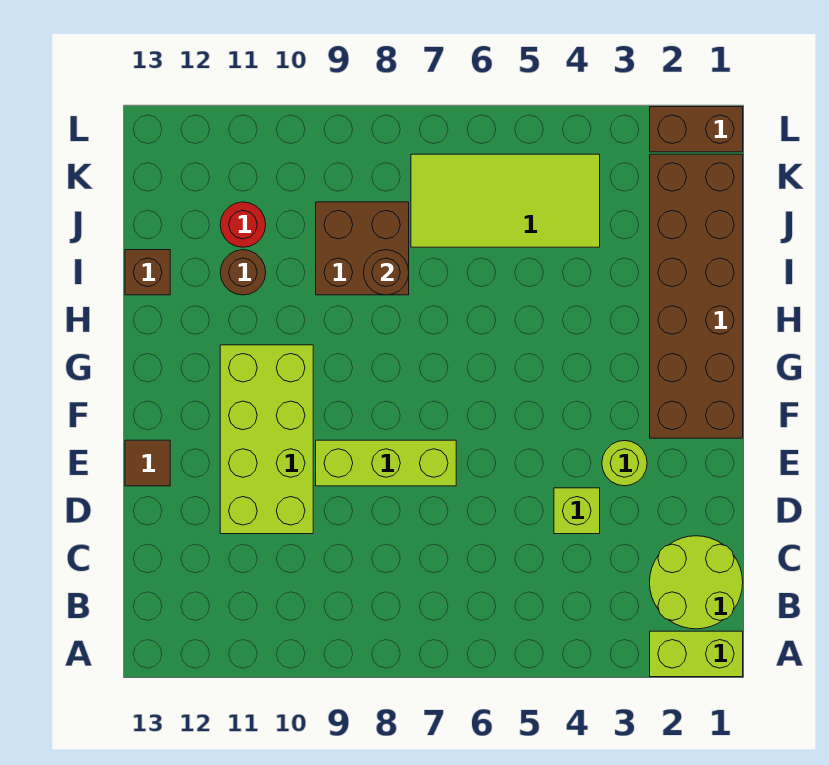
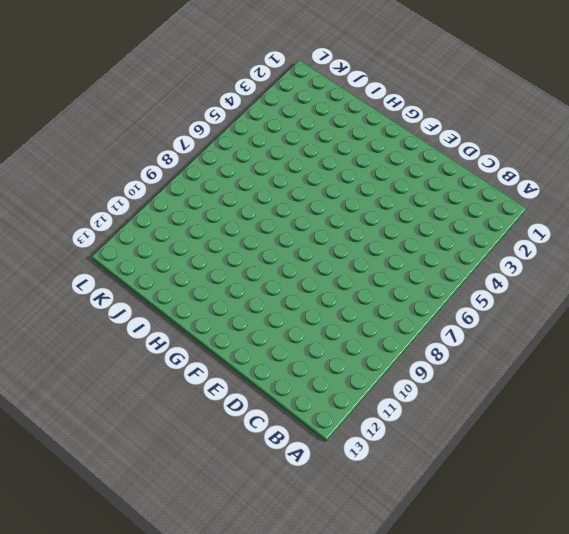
none -> lime 1x2 brick [650,631,743,677]
none -> lime 2x2 round brick [650,536,743,629]
none -> lime 1x1 brick [554,488,600,534]

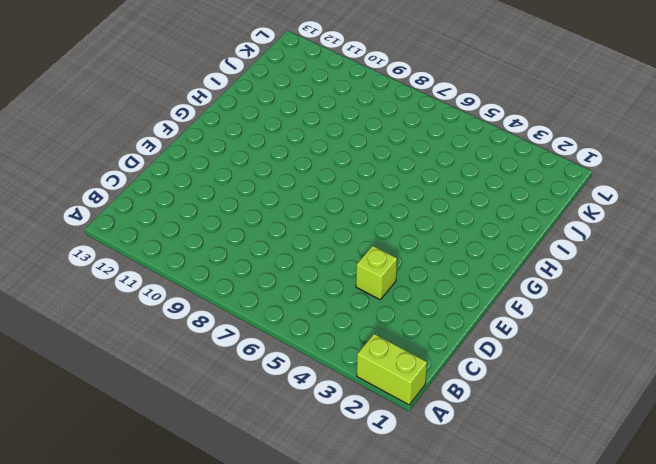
none -> lime 2x2 round brick [650,536,743,629]
none -> lime 2x4 brick [220,345,313,534]
none -> lime 1x1 round brick [602,441,647,486]

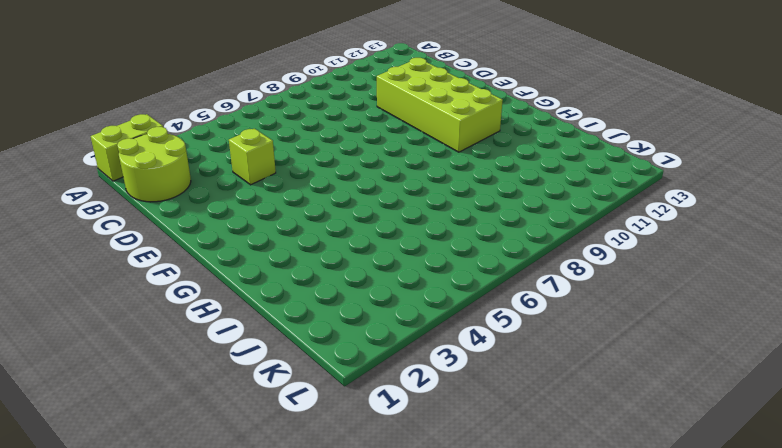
none -> lime 1x1 round brick [602,441,647,486]
none -> lime 1x3 brick [316,440,456,486]
none -> brown 1x1 tile [125,440,170,486]

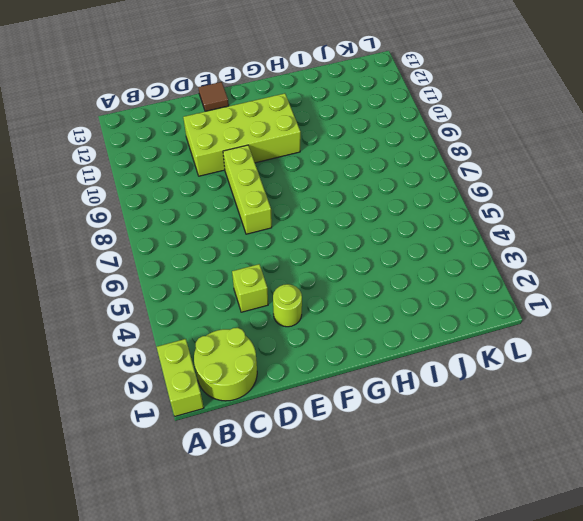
none -> brown 2x6 brick [650,154,743,438]
none -> brown 2x2 brick [316,202,409,295]
none -> brown 1x1 round brick [220,250,266,295]

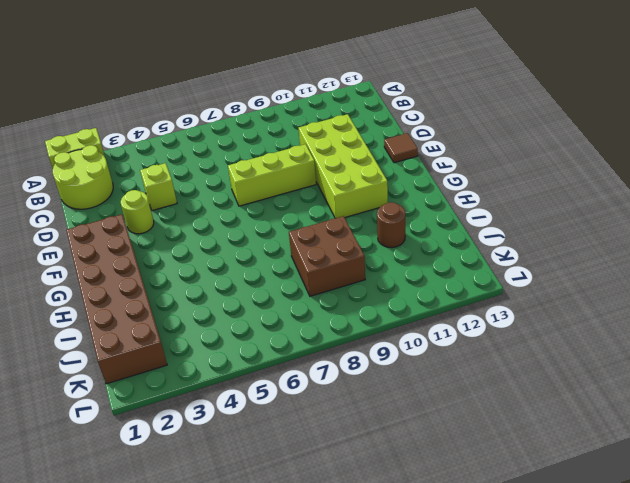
none -> brown 1x1 brick [125,250,170,295]
none -> lime 2x4 tile [411,154,600,247]
none -> red 1x1 round brick [220,202,266,247]

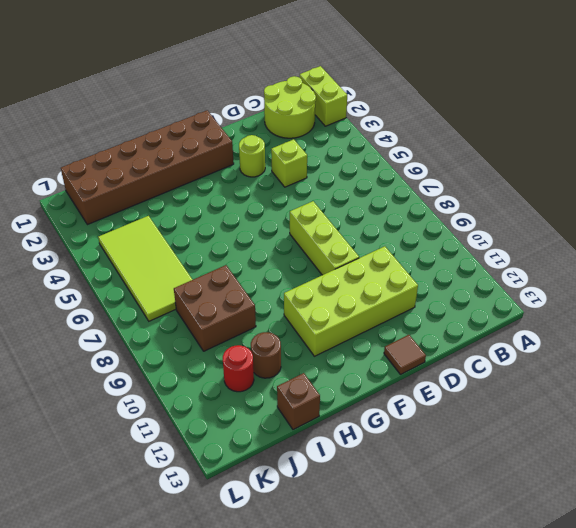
none -> brown 1x2 brick [650,107,743,152]
none -> brown 1x1 round brick [363,250,409,295]

